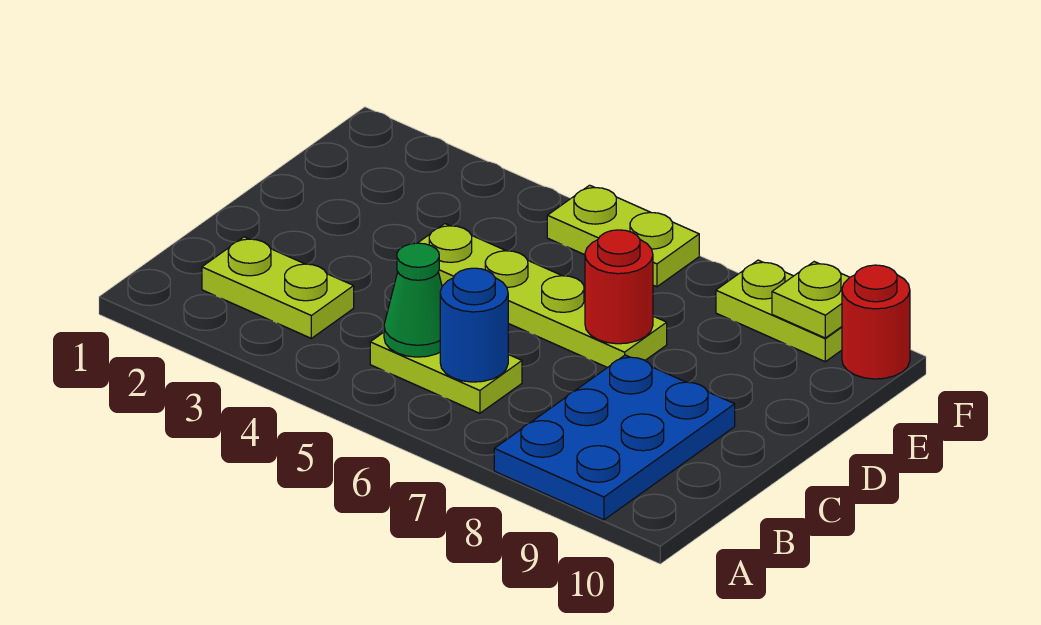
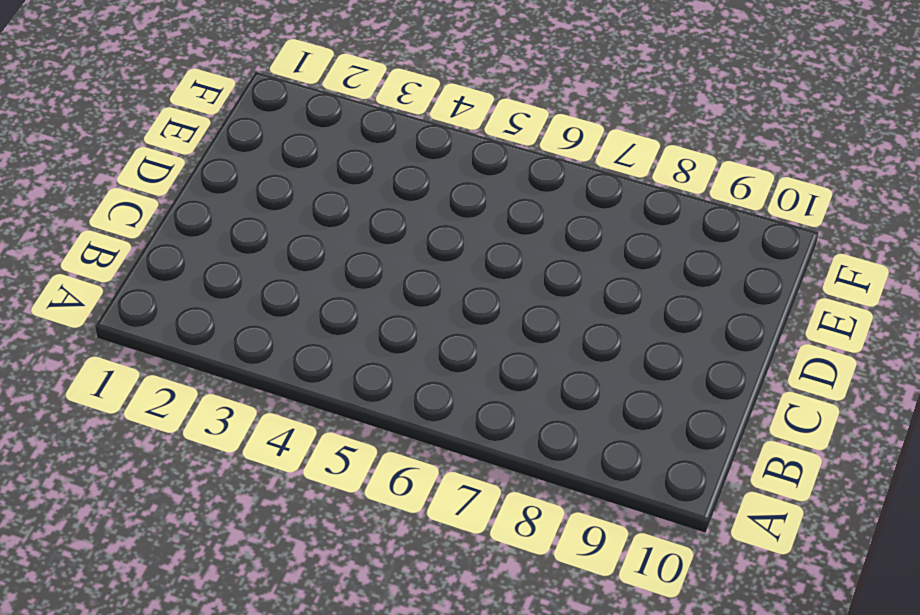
none -> blue 2x3 plate [494,355,735,520]
none -> lime 1x2 plate [202,237,354,338]

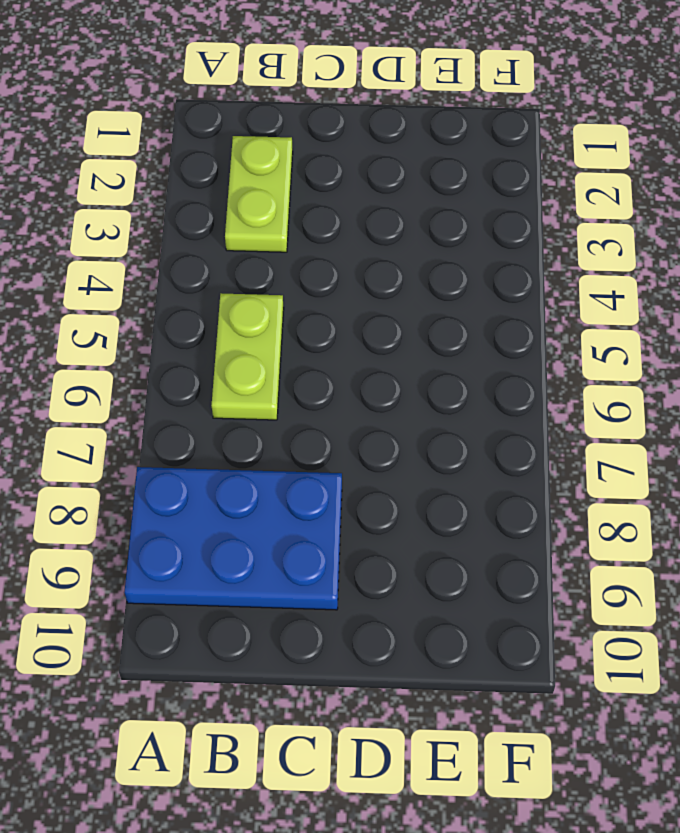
none -> lime 1x4 plate [418,224,667,368]
none -> lime 1x2 plate [547,185,699,287]

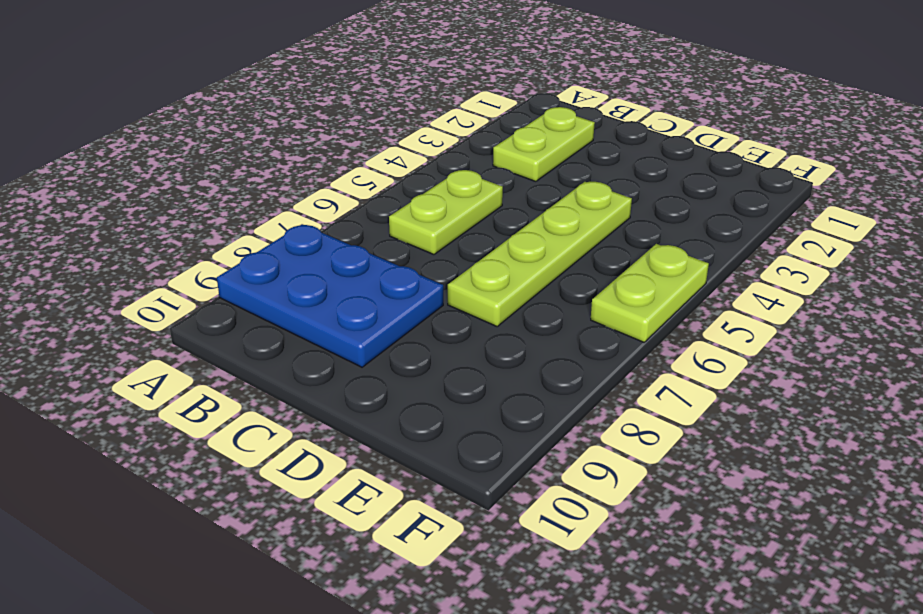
none -> lime 1x2 plate [716,260,842,362]
none -> red 1x1 round brick [842,265,910,379]

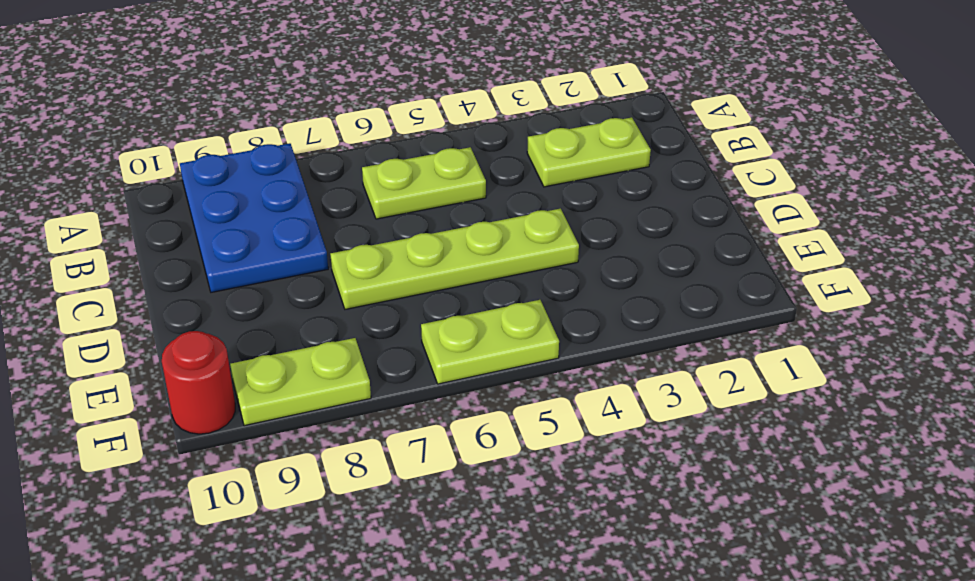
none -> green 1x1 cone [384,243,442,357]
none -> blue 1x1 round brick [440,268,508,382]

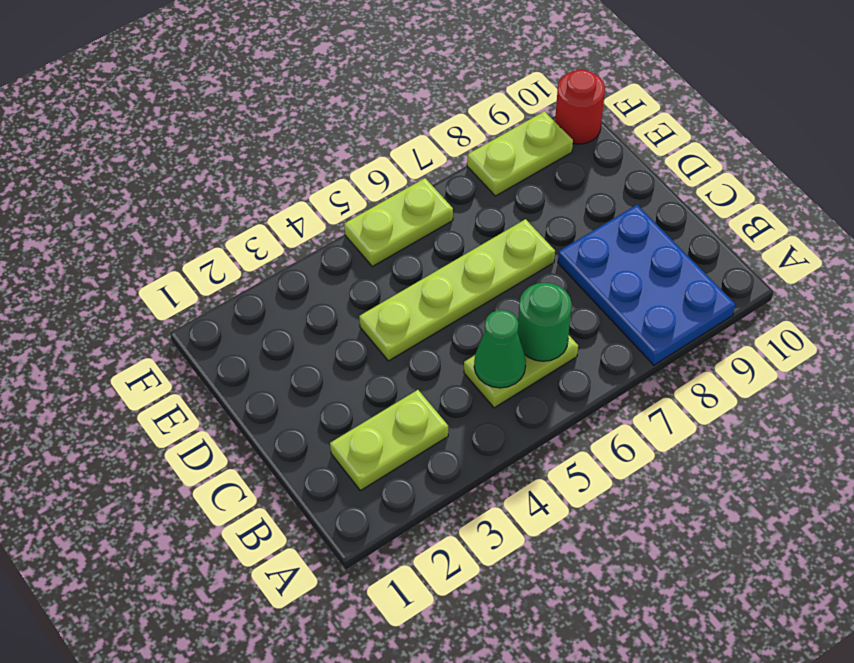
green 1x1 round brick [518,283,572,361] -> blue 1x1 round brick [440,268,508,382]
none -> red 1x1 round brick [585,230,653,344]
none -> lime 1x1 plate [772,262,850,338]

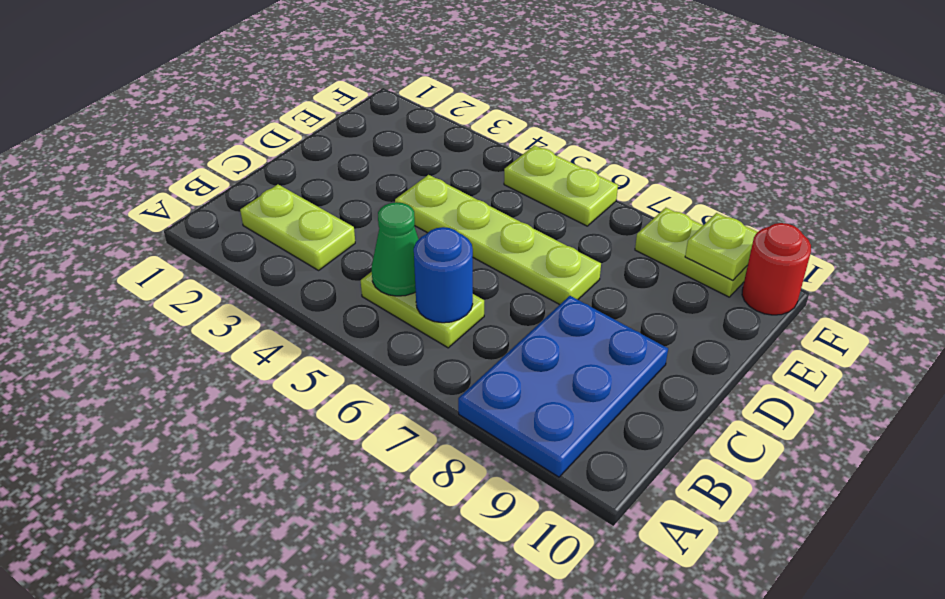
none -> red 1x1 round brick [585,230,653,344]

